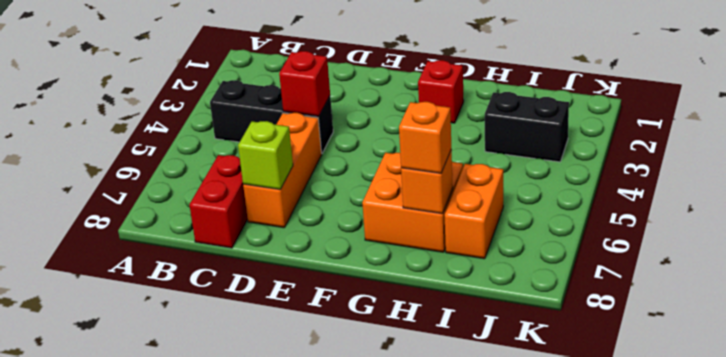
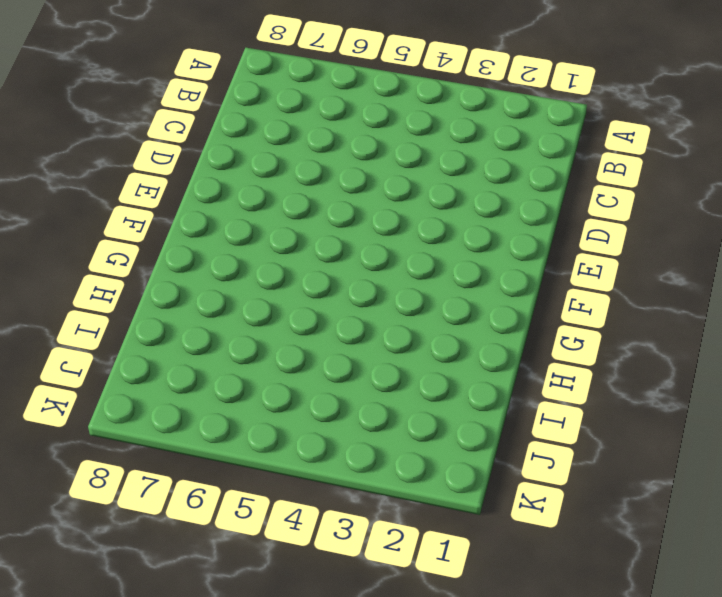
none -> black 1x3 brick [210,80,333,153]
none -> red 1x2 brick [190,155,248,248]

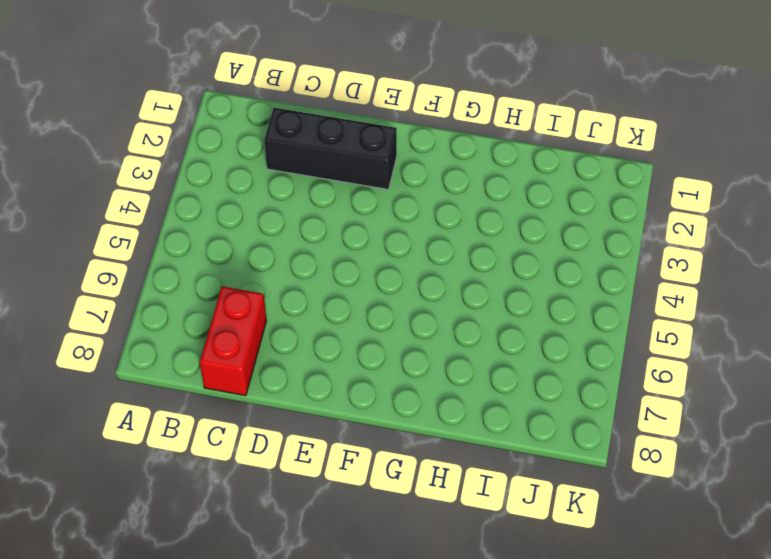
black 1x3 brick [264,108,397,189] -> black 1x3 brick moved to [210,80,333,153]
none -> orange 1x3 brick [243,113,322,228]
none -> red 1x1 brick [418,60,464,123]

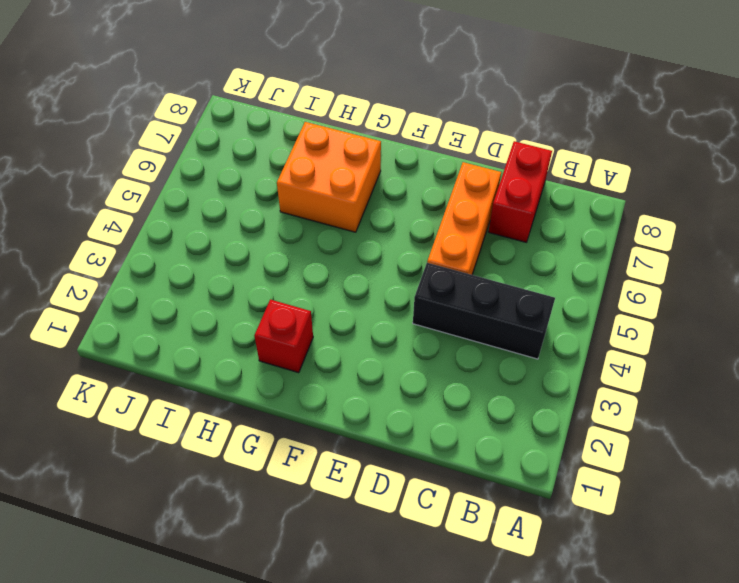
none -> black 1x2 brick [485,92,569,162]
none -> orange 1x2 brick [445,164,503,259]

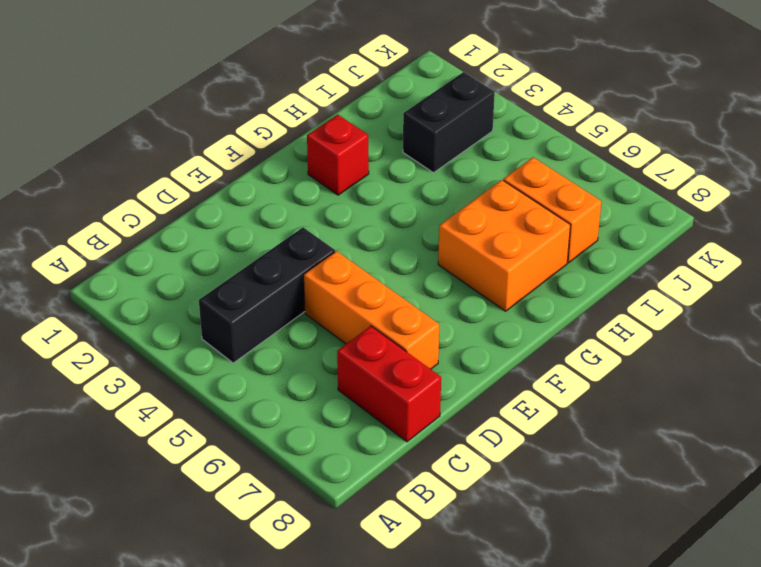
none -> red 1x1 brick [279,51,330,116]
none -> lime 1x1 brick [238,121,293,190]

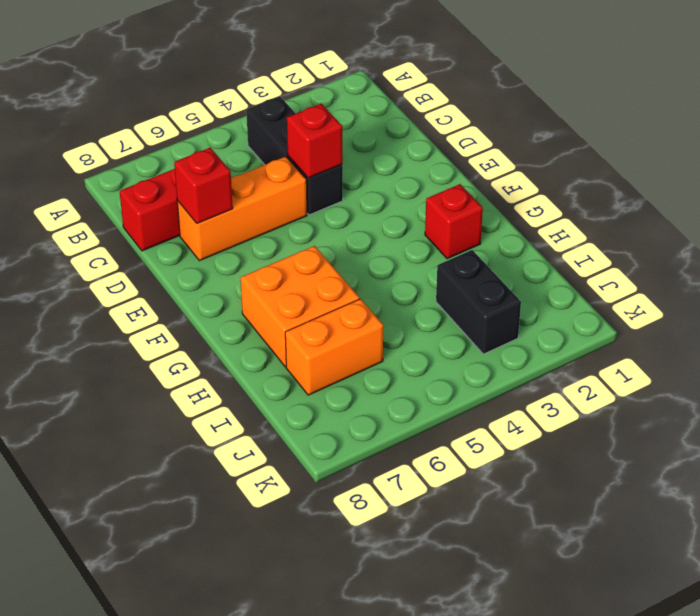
red 1x1 brick [174,148,233,224] -> lime 1x1 brick [238,121,293,190]
none -> orange 1x1 brick [401,149,453,214]
none -> orange 1x1 brick [399,102,451,173]

